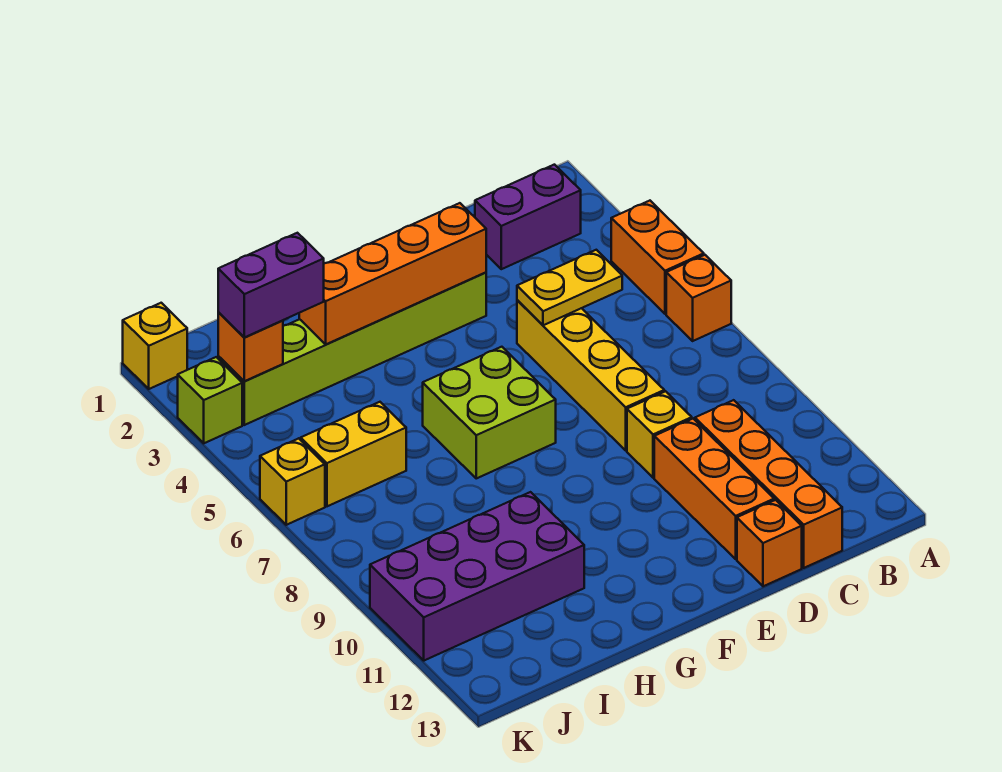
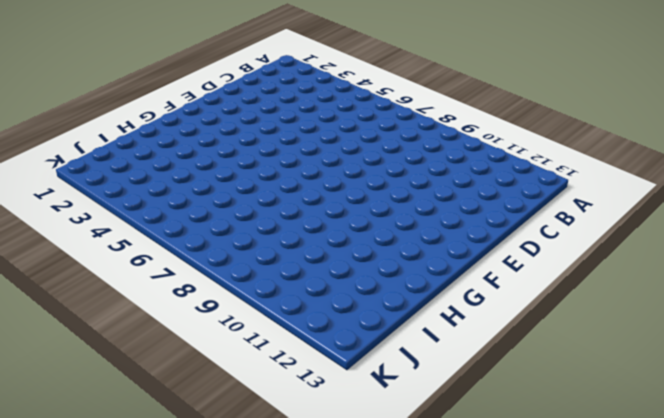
none -> orange 1x2 brick [611,201,704,314]
none -> orange 1x1 brick [666,255,731,341]
none -> purple 1x2 brick [475,165,581,269]

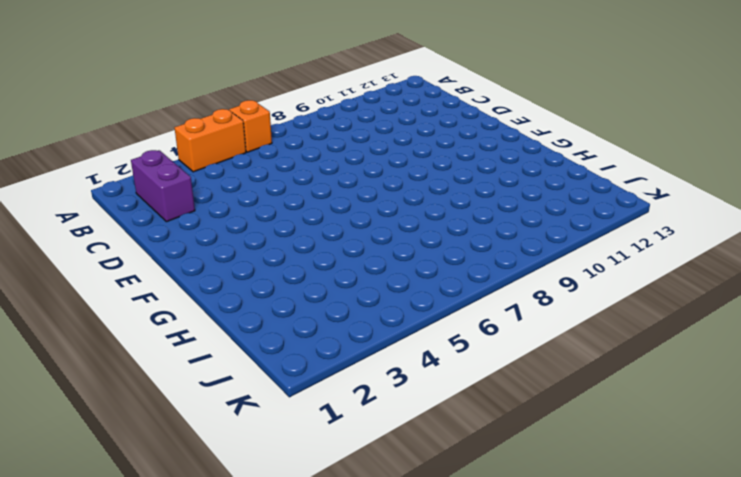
none -> orange 1x4 brick [695,400,842,568]
none -> yellow 1x4 brick [517,300,664,450]
none -> yellow 1x1 brick [627,391,692,478]

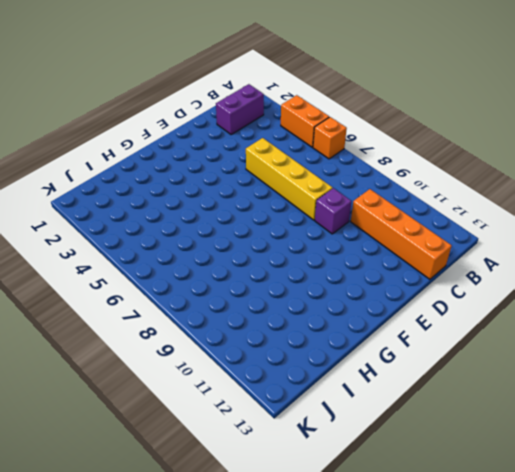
purple 1x1 brick [315,188,352,234] -> yellow 1x1 brick [627,391,692,478]
none -> orange 1x3 brick [654,419,774,559]
none -> orange 1x1 brick [737,500,802,586]
none -> lime 1x6 brick [218,272,486,425]

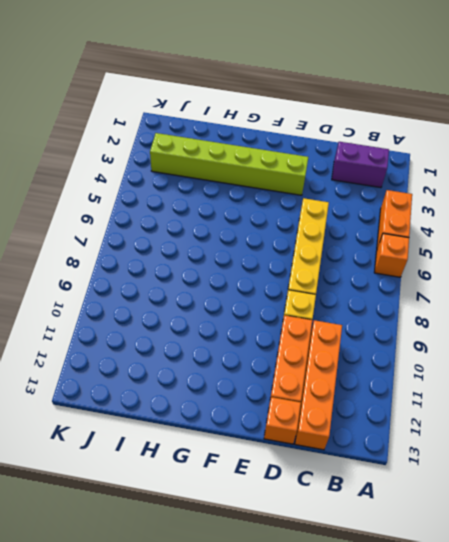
none -> lime 2x2 brick [423,347,556,478]
none -> purple 2x4 brick [370,492,584,661]
none -> yellow 1x2 brick [301,402,406,506]

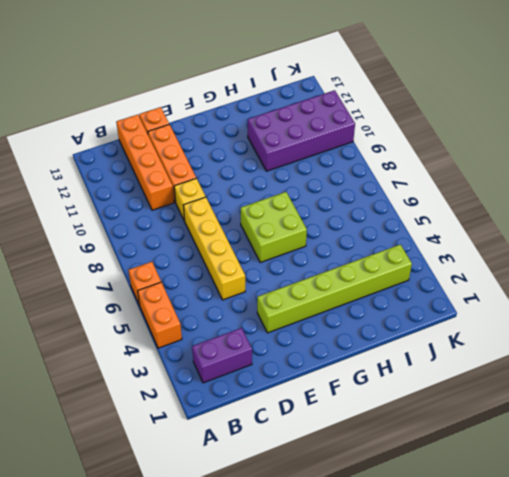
none -> yellow 1x2 brick [301,402,406,506]
none -> yellow 1x1 brick [123,303,187,389]
none -> lime 1x1 brick [178,357,242,443]

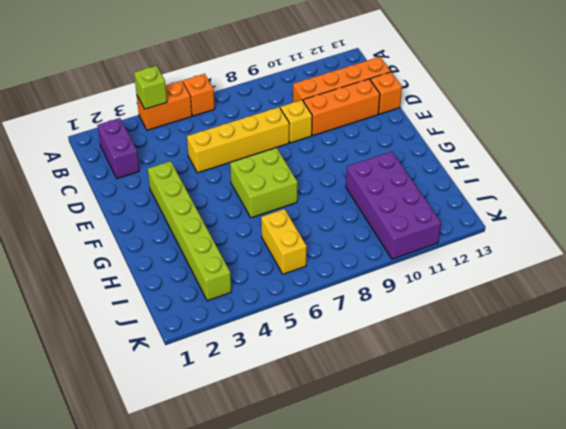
lime 1x1 brick [134,66,167,109] -> lime 1x1 brick moved to [178,357,242,443]
none -> yellow 1x1 brick [123,303,187,389]
none -> yellow 1x1 brick [260,438,325,525]
none -> yellow 1x2 plate [517,250,622,325]

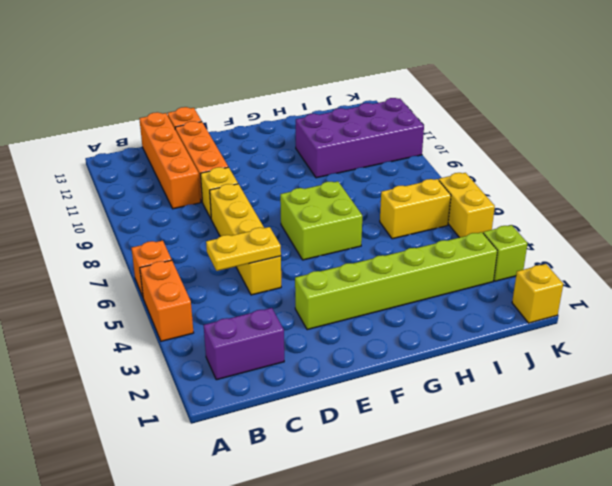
yellow 1x2 brick [439,173,495,238] -> yellow 1x1 brick [260,438,325,525]
none -> orange 1x4 brick [299,203,486,344]
none -> orange 1x1 brick [218,312,283,381]
none -> purple 1x2 brick [218,233,324,337]

